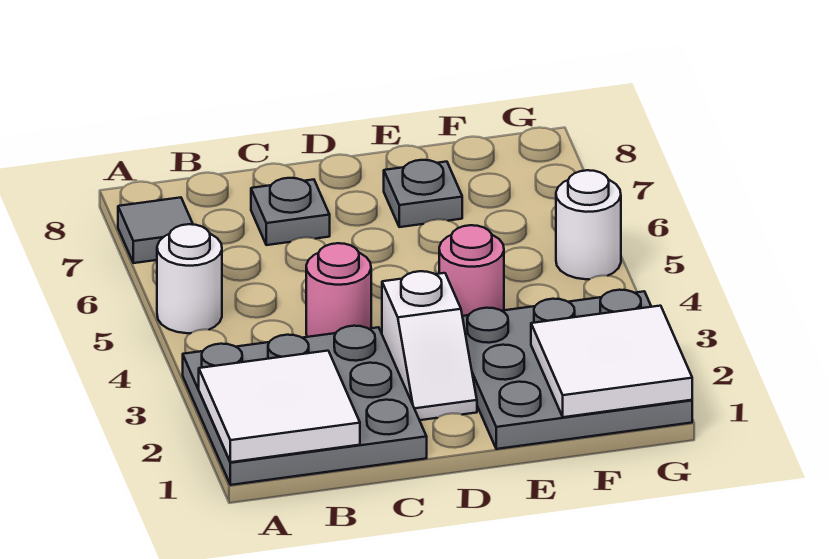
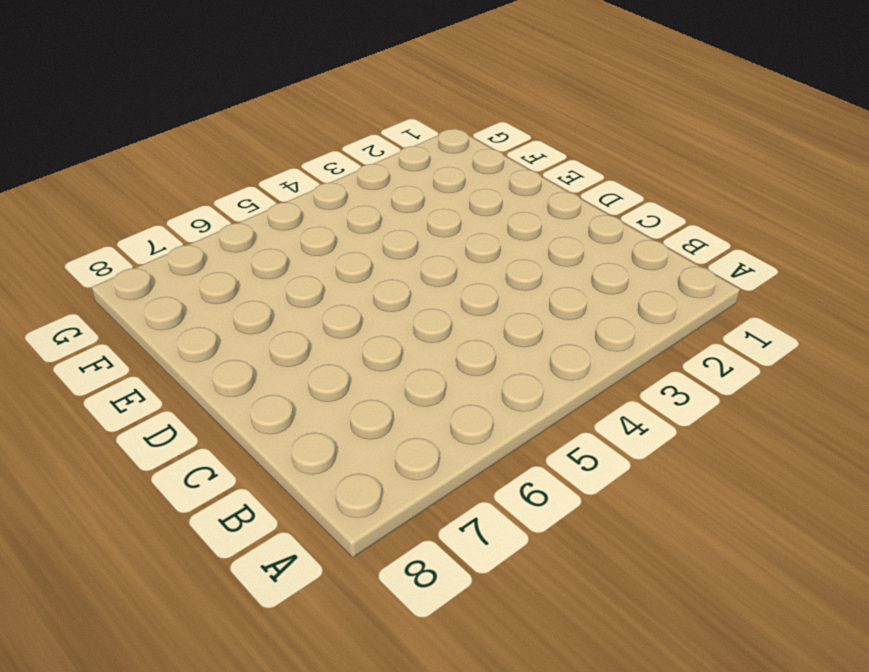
none -> grey 3x3 plate [183,326,427,485]
none -> white 1x1 round brick [157,224,222,333]
none -> grey 1x1 tile [118,197,193,263]

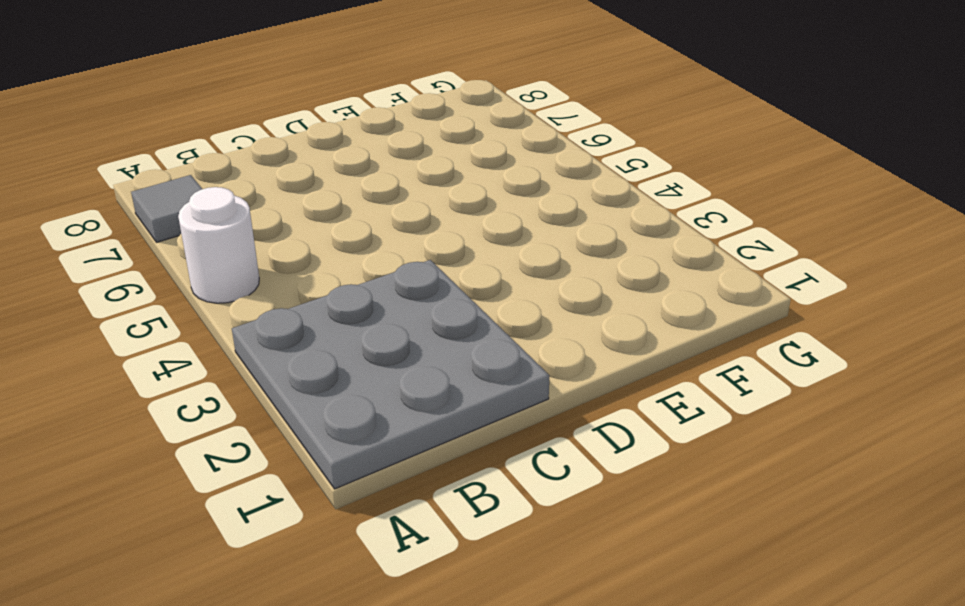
none -> pink 1x1 round brick [306,243,371,337]
none -> grey 1x1 plate [251,178,330,245]
none -> white 1x2 slope [382,271,477,420]

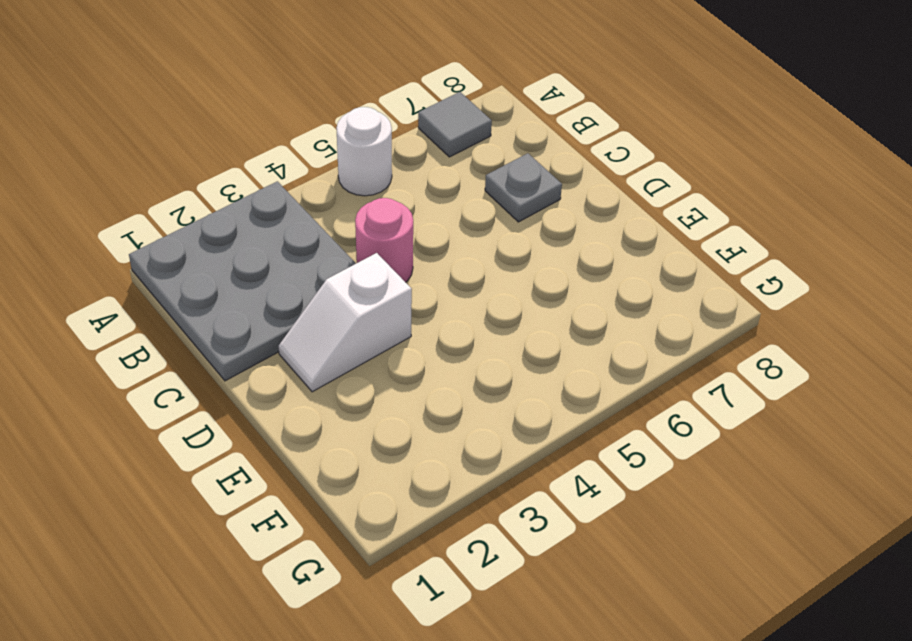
none -> grey 3x3 plate [462,290,692,449]
none -> pink 1x1 round brick [439,225,504,316]
none -> grey 1x1 plate [384,160,462,227]

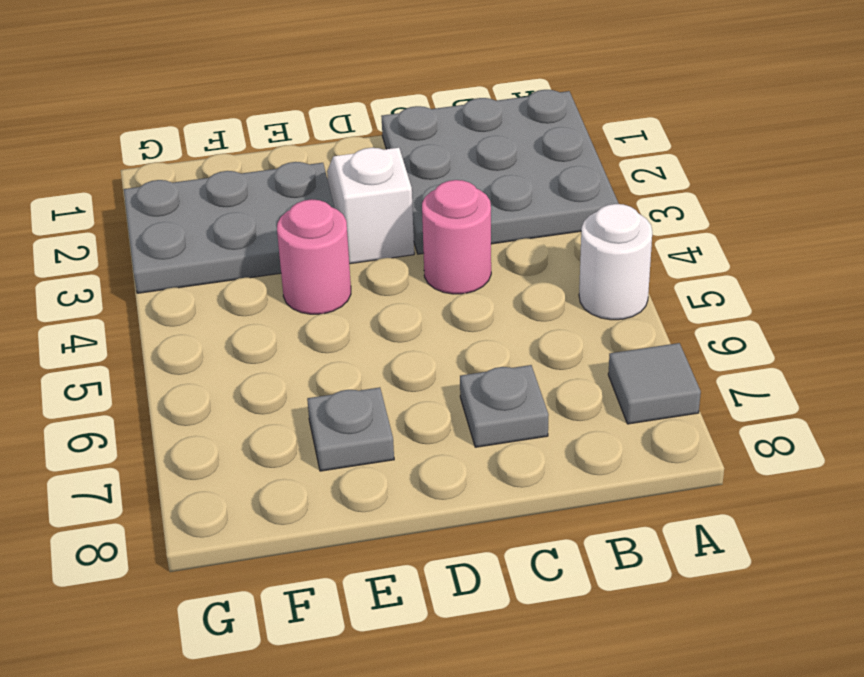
grey 2x3 plate [124,162,335,293] -> grey 3x3 plate [462,290,692,449]
none -> white 1x1 round brick [556,170,621,279]
none -> white 2x2 tile [199,351,360,462]
none -> white 2x2 tile [531,306,692,417]

